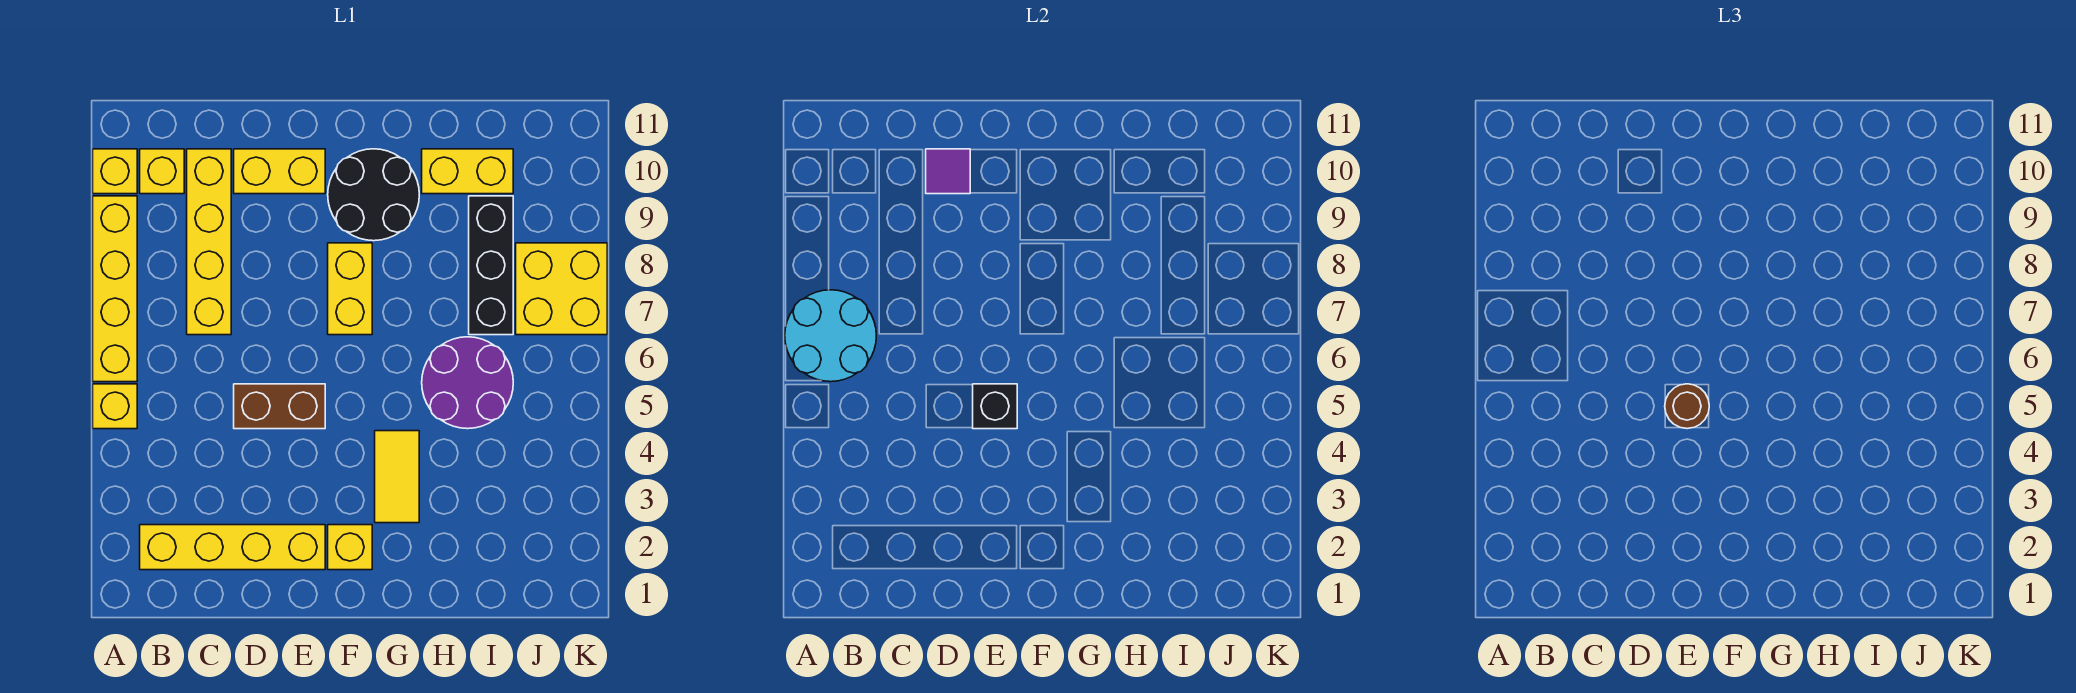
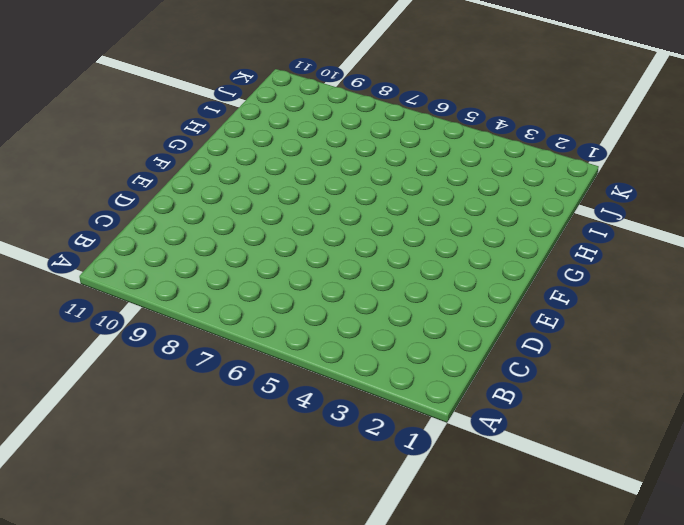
none -> yellow 1x1 brick [93,384,137,429]
none -> yellow 1x4 brick [93,196,137,382]
none -> yellow 1x1 brick [93,149,137,194]

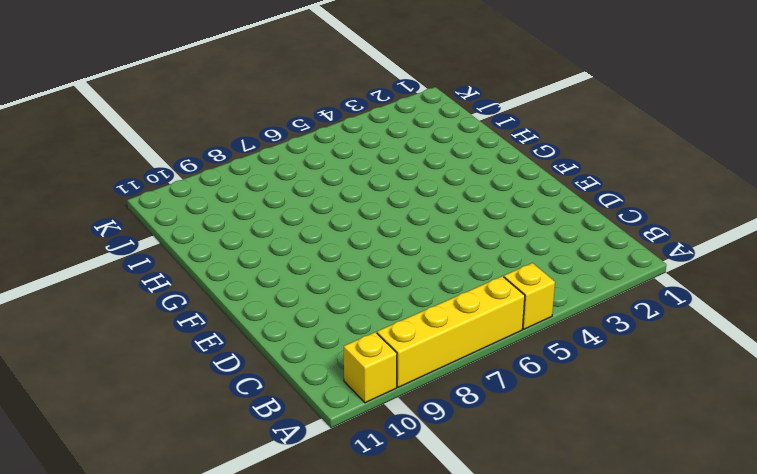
none -> yellow 1x4 brick [140,525,325,570]
none -> yellow 1x1 brick [140,149,184,194]
none -> yellow 1x4 brick [187,149,231,335]

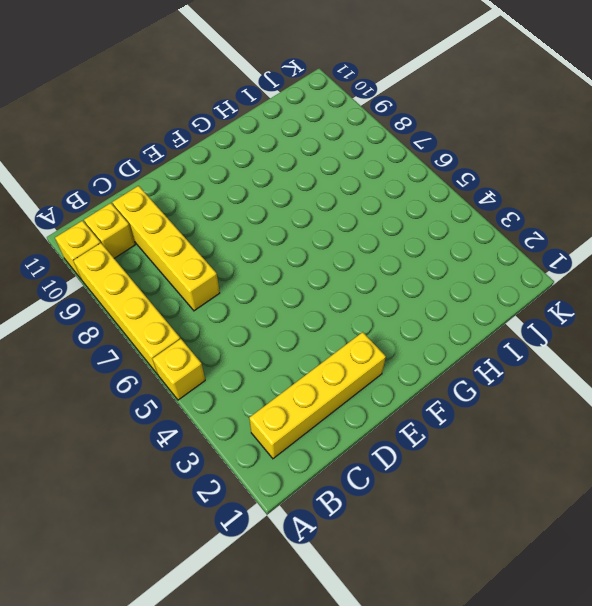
none -> brown 1x2 brick [234,384,325,429]
none -> yellow 1x2 brick [234,149,325,194]
none -> yellow 1x1 brick [328,525,372,570]

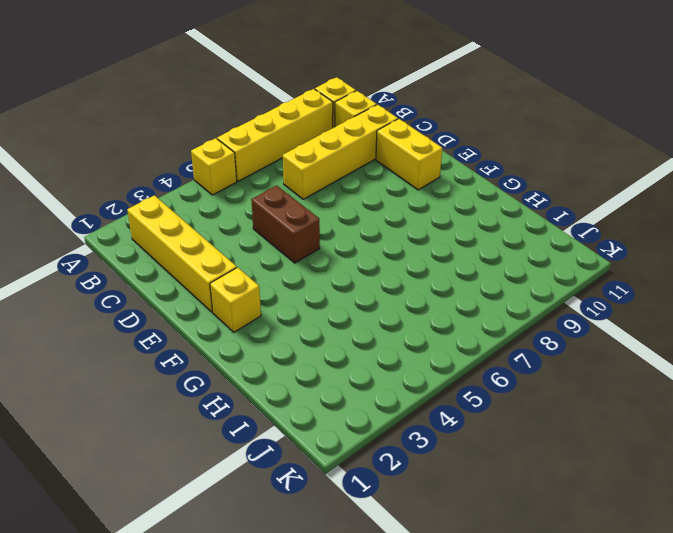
none -> yellow 1x2 brick [328,243,372,335]
none -> black 2x2 round brick [328,149,419,241]
none -> yellow 1x2 tile [375,431,419,523]

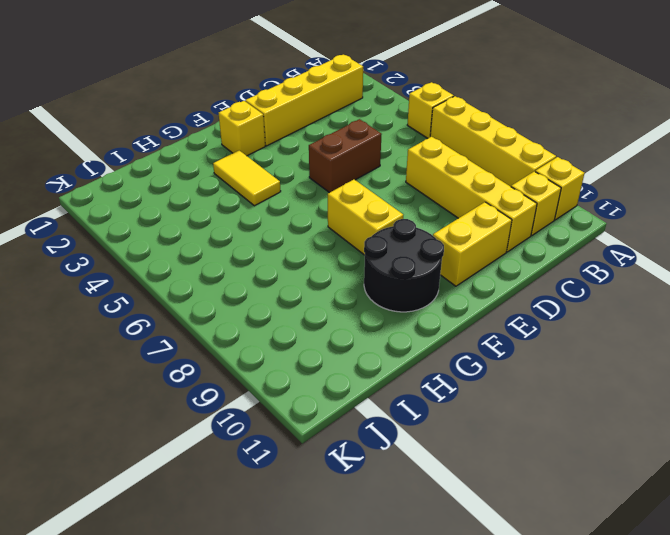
none -> purple 2x2 round brick [422,337,513,429]
none -> yellow 1x2 brick [422,149,513,194]
none -> black 1x3 brick [469,196,513,335]

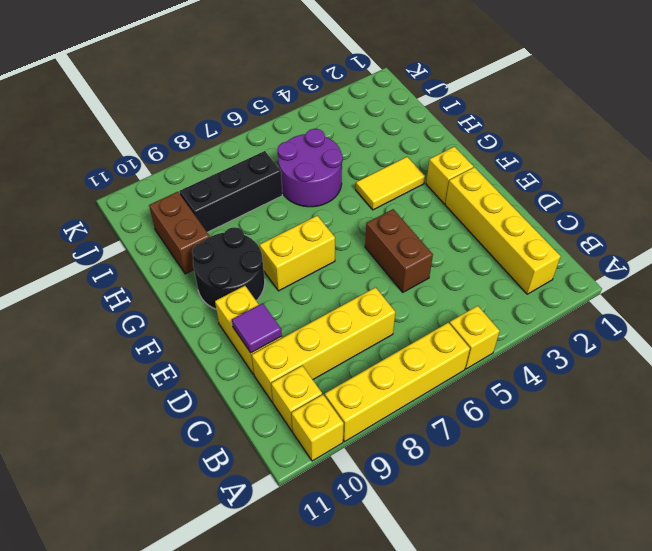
brown 1x2 brick [149,192,210,274] -> yellow 1x2 brick [422,149,513,194]
none -> yellow 2x2 brick [516,243,607,335]
none -> cyan 2x2 round brick [785,290,876,382]
none -> black 1x1 brick [973,384,1017,429]

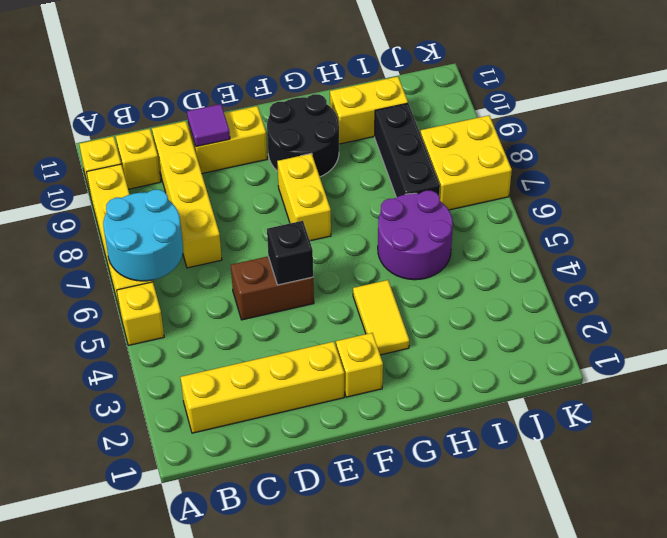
none -> brown 1x1 round brick [1665,384,1709,429]

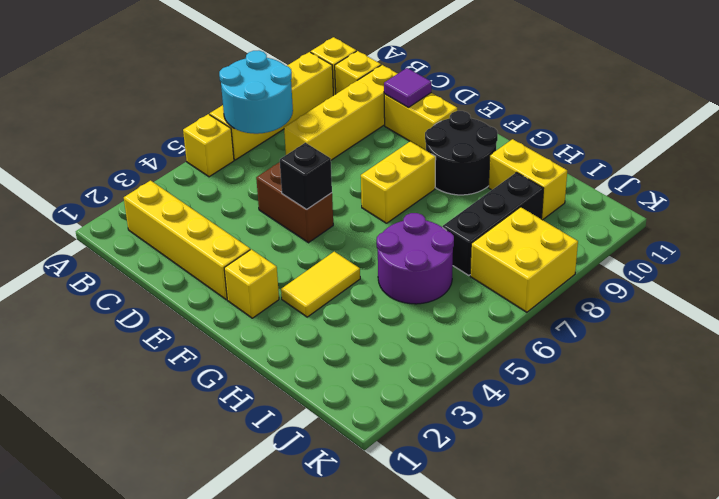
none -> brown 1x1 round brick [1665,384,1709,429]

